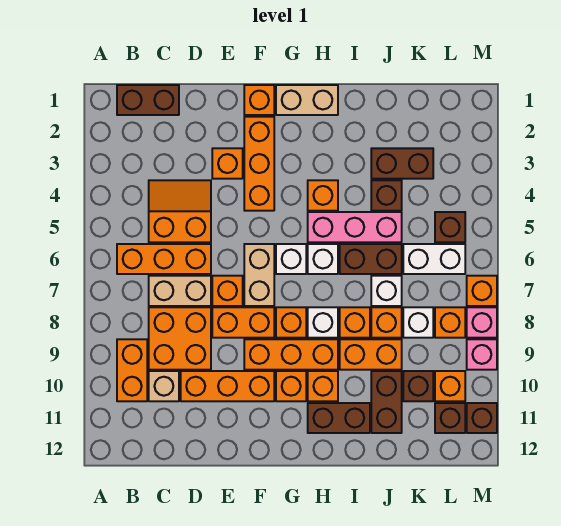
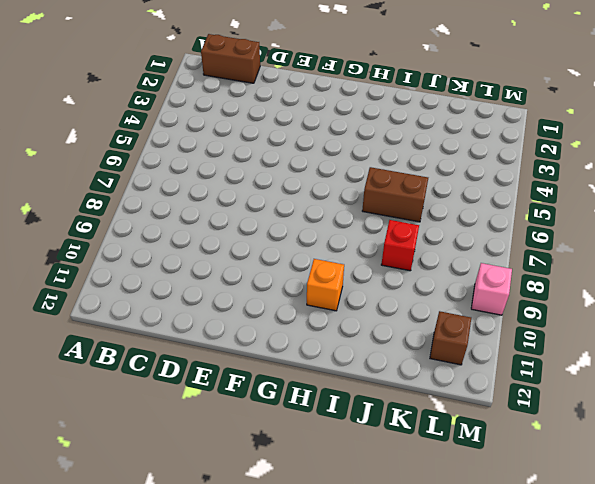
red 1x1 brick [381,220,419,271] -> orange 1x1 brick [371,307,402,338]
none -> orange 1x3 brick [117,244,211,274]
none -> orange 1x2 brick [117,339,147,401]
none -> orange 2x2 slope [149,180,211,242]
none -> tan 1x2 brick [149,276,211,306]

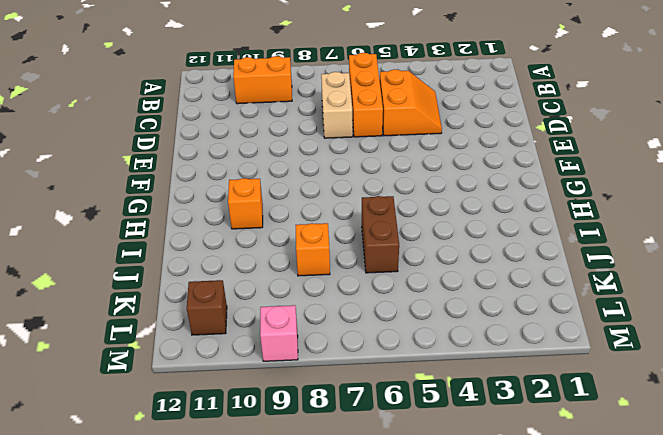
none -> brown 1x2 brick [117,85,179,115]
none -> orange 2x2 brick [149,307,211,370]
none -> tan 1x1 brick [149,371,179,401]
none -> orange 1x3 brick [181,371,274,401]

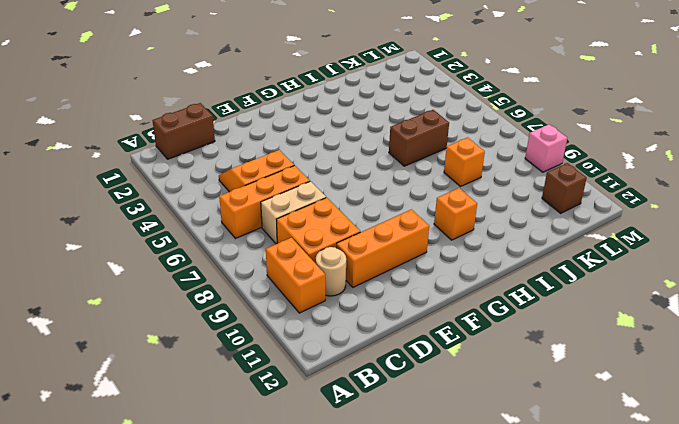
tan 1x1 round brick [316,247,346,296] -> tan 1x1 brick [149,371,179,401]
none -> orange 1x1 brick [212,148,243,179]
none -> orange 1x1 brick [212,276,243,306]
none -> orange 1x2 brick [212,307,274,338]
none -> orange 1x1 brick [244,85,274,115]

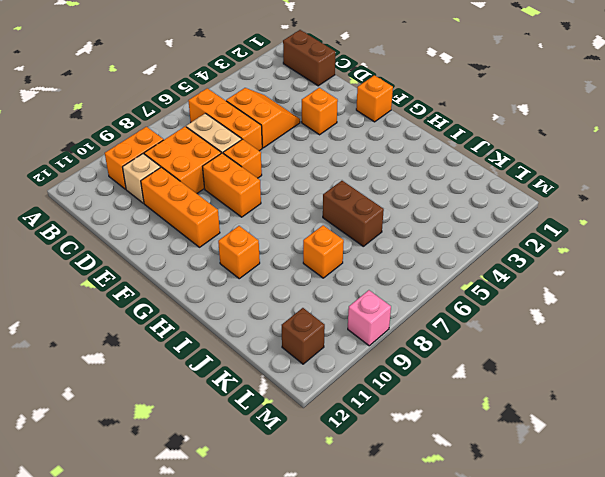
none -> orange 1x3 brick [244,117,274,211]
none -> tan 1x2 brick [244,244,274,306]
none -> orange 1x3 brick [244,339,338,370]
none -> tan 1x2 brick [276,85,338,115]

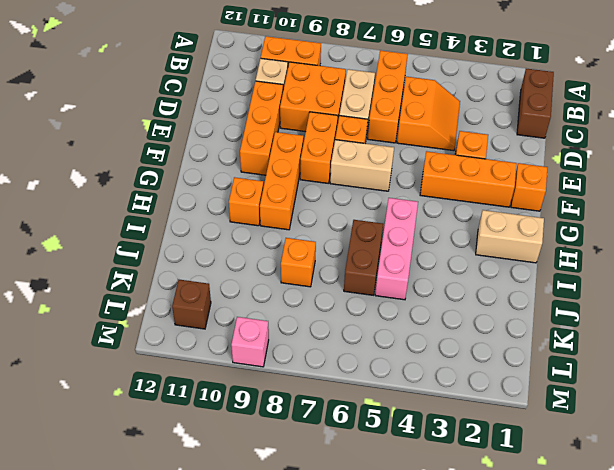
tan 1x2 brick [476,210,544,263] -> tan 1x2 brick turned to [276,85,338,115]
none -> white 1x1 brick [276,244,306,274]
none -> orange 1x1 brick [276,307,306,338]
none -> orange 1x1 brick [276,371,306,401]
none -> orange 1x1 brick [308,180,338,211]

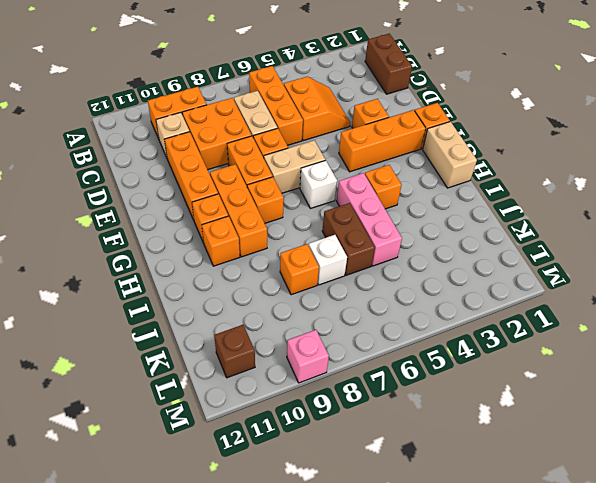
none -> white 1x1 brick [308,244,338,274]
none -> white 1x1 brick [308,307,338,338]
none -> brown 1x2 brick [308,403,370,433]
none -> orange 1x1 brick [340,307,370,338]

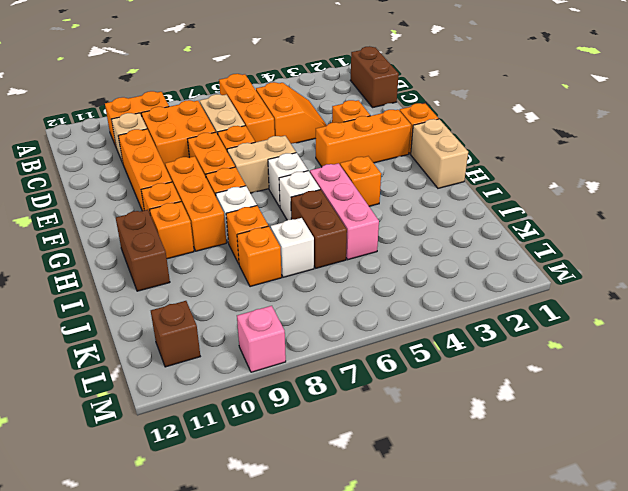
none -> orange 1x2 brick [340,339,402,370]
none -> brown 1x2 brick [371,148,433,179]
none -> brown 1x1 brick [371,180,402,211]
none -> brown 1x2 brick [371,371,402,433]

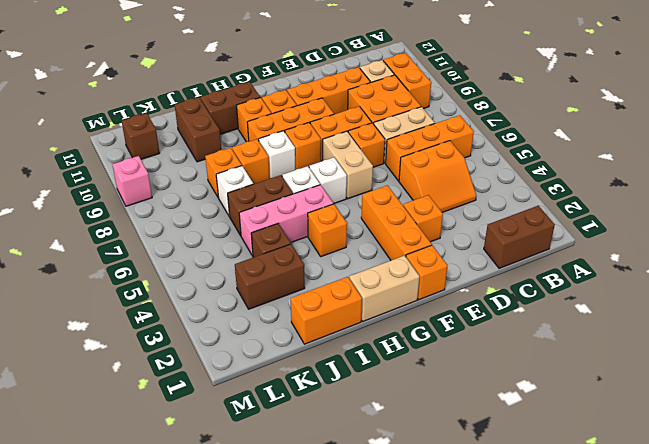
orange 1x2 brick [291,277,362,344] -> orange 1x2 brick moved to [340,339,402,370]
none -> white 1x2 brick [403,244,465,274]
none -> white 1x1 brick [403,307,433,338]
none -> brown 1x1 brick [403,371,433,401]
none -> brown 1x1 brick [435,212,465,242]

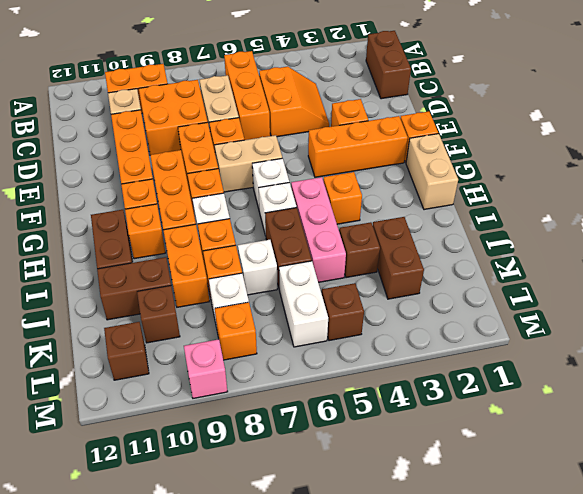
none -> orange 1x1 brick [435,371,465,401]
none -> orange 1x1 brick [467,276,497,306]
none -> pink 1x1 brick [467,307,497,338]
none -> brown 1x1 brick [467,403,497,433]

